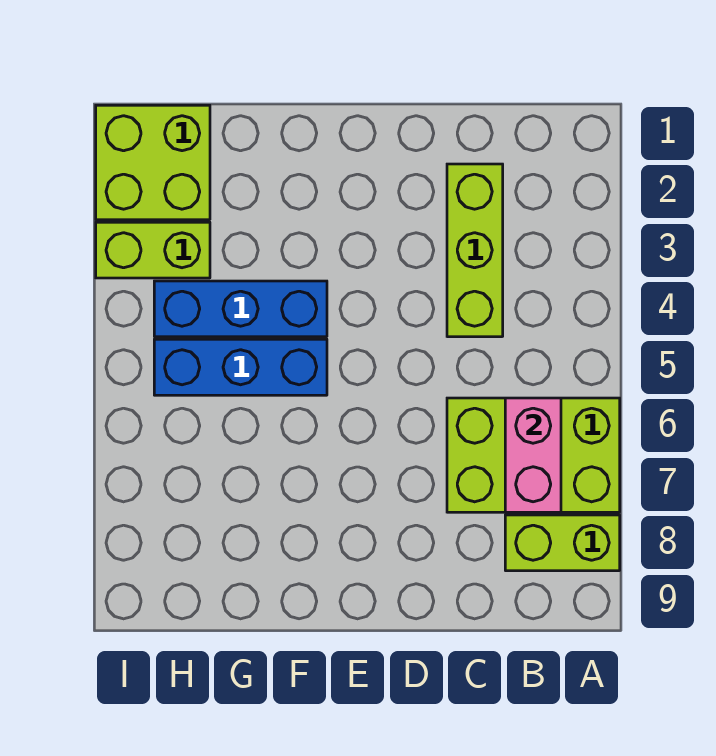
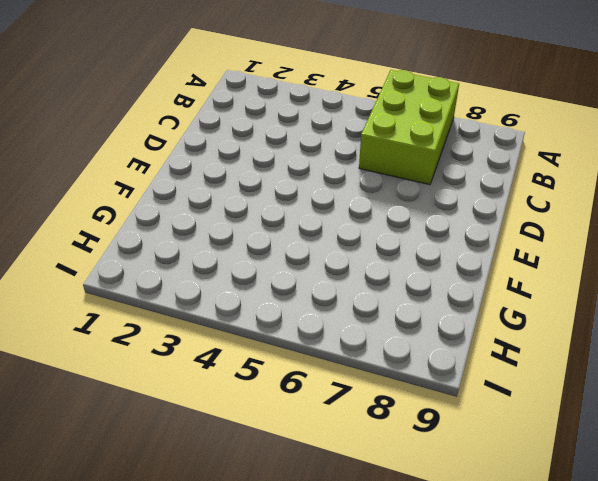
none -> lime 1x2 brick [505,515,620,571]
none -> lime 1x3 brick [447,164,503,337]

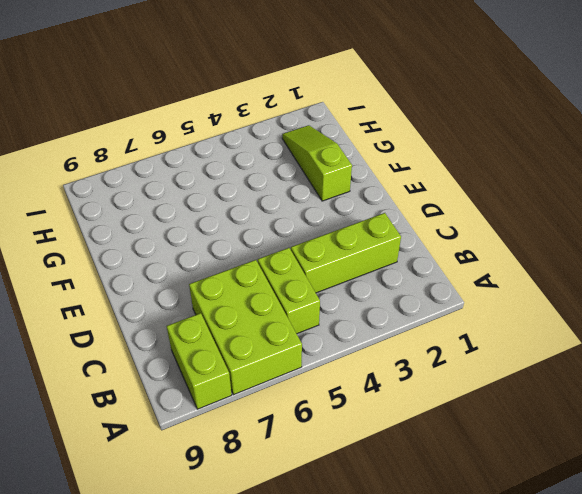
lime 1x2 brick [258,248,320,334] -> lime 1x2 brick moved to [96,222,210,278]
lime 1x3 slope [282,125,352,201] -> lime 2x2 brick [96,105,210,220]
none -> blue 1x3 brick [154,281,327,337]
none -> blue 1x3 brick [154,339,327,395]

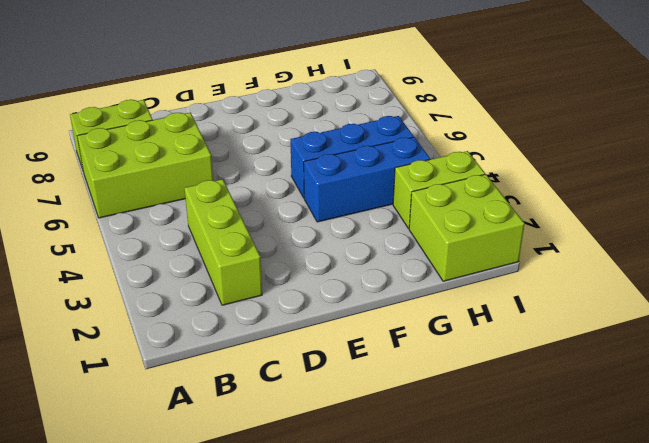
none -> pink 1x2 brick [505,398,561,512]

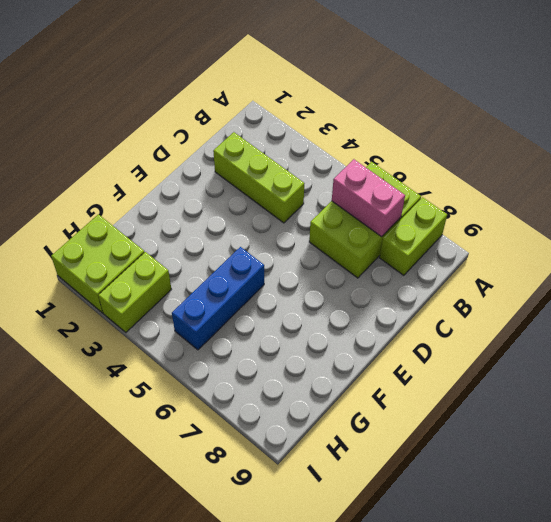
none -> blue 1x3 brick [154,281,327,337]

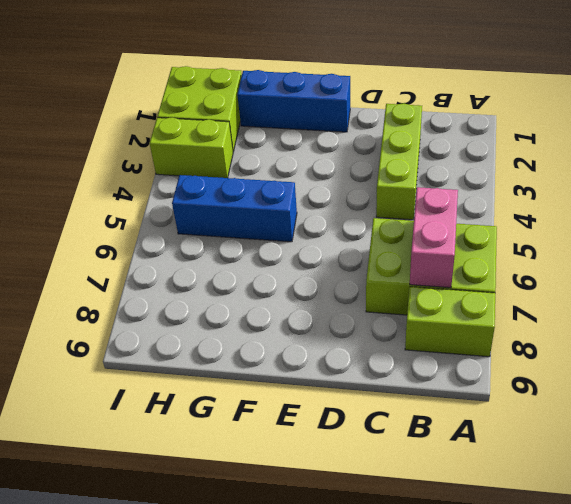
blue 1x3 brick [237,70,350,132] -> blue 1x3 brick moved to [154,281,327,337]

